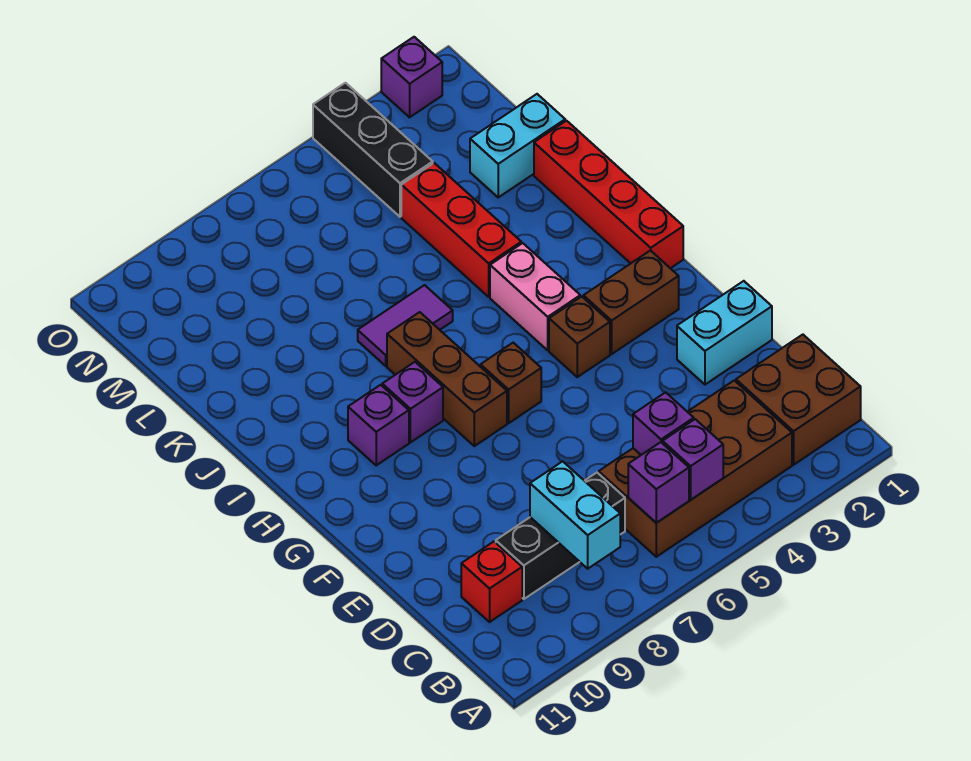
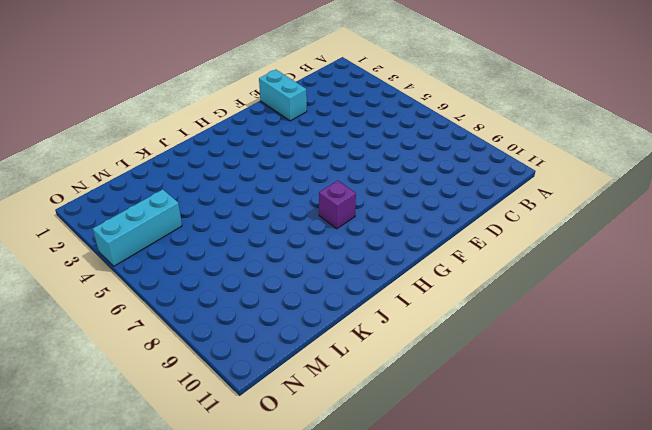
cyan 1x3 brick [93,190,182,266] -> black 1x3 brick [313,83,433,217]
none -> brown 2x2 brick [736,335,861,465]
none -> brown 2x4 brick [599,380,792,557]
none -> black 1x3 brick [496,473,625,599]

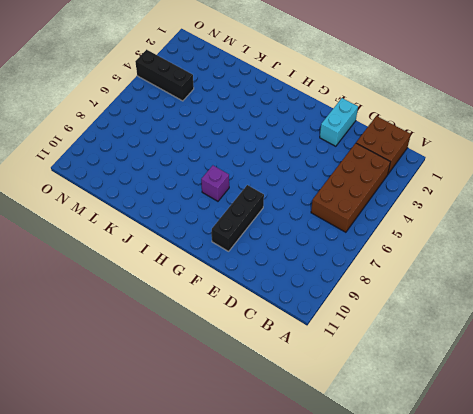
black 1x3 brick [212,185,264,251] -> black 1x3 brick moved to [496,473,625,599]
none -> red 1x1 brick [461,542,522,622]
none -> brown 1x2 brick [583,250,679,354]
none -> brown 1x1 brick [549,297,610,377]

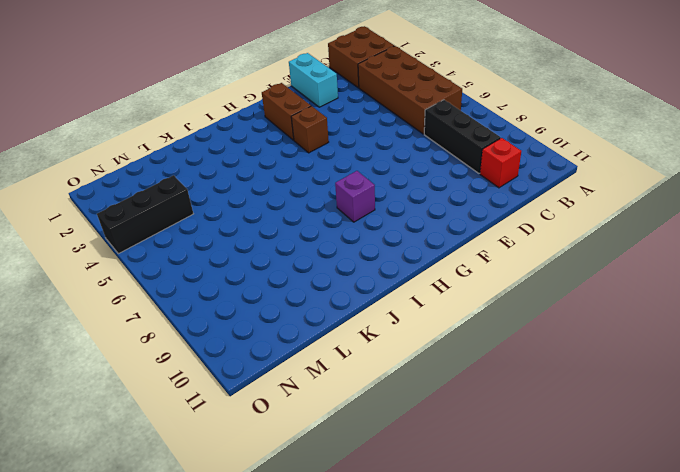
none -> brown 1x1 brick [481,343,541,423]
none -> brown 1x3 brick [387,312,507,446]
none -> red 1x4 brick [534,121,683,268]

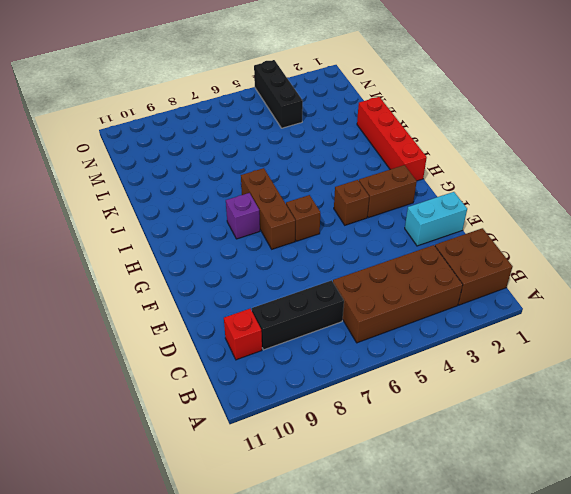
none -> pink 1x2 brick [490,243,580,350]
none -> purple 1x1 brick [348,385,409,465]
none -> red 1x3 brick [401,163,521,297]

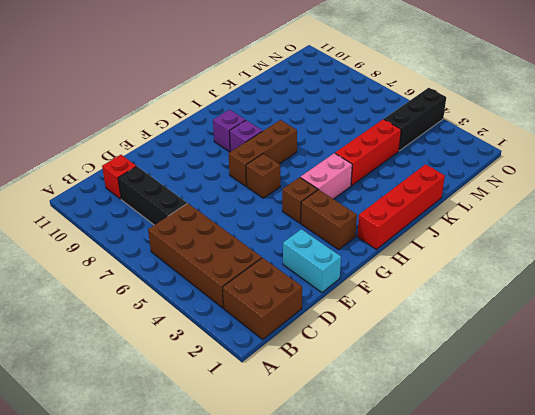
none -> purple 1x2 tile [358,285,453,366]
none -> cyan 1x2 brick [470,94,565,197]
none -> purple 1x1 brick [381,37,442,117]

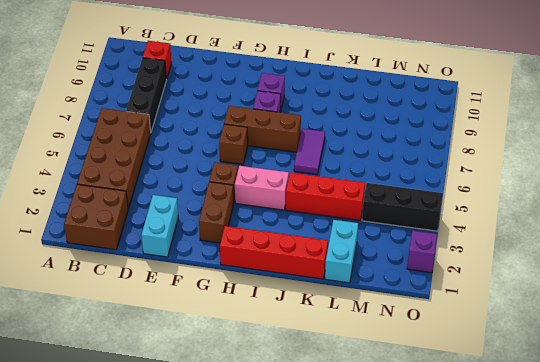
none -> purple 1x1 brick [663,419,723,500]
none -> purple 1x1 brick [628,442,689,523]
none -> cyan 1x2 brick [530,461,620,569]

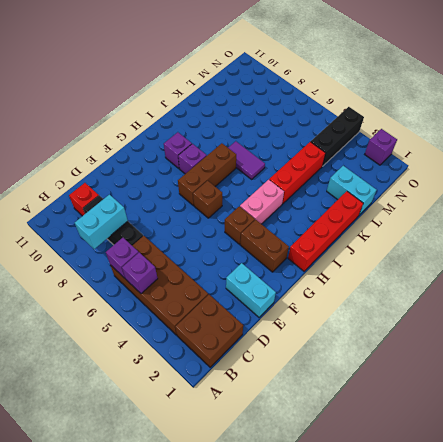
none -> purple 1x1 brick [633,392,694,455]

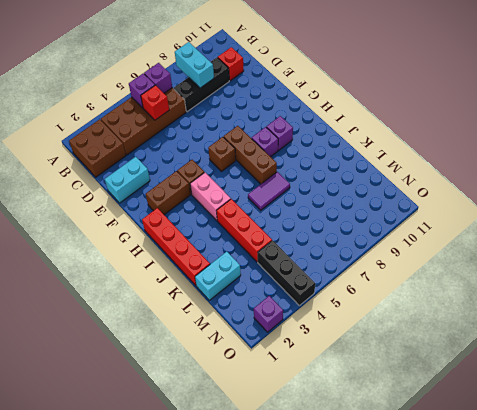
red 1x1 brick [141,85,169,120] -> purple 1x1 brick [633,392,694,455]

